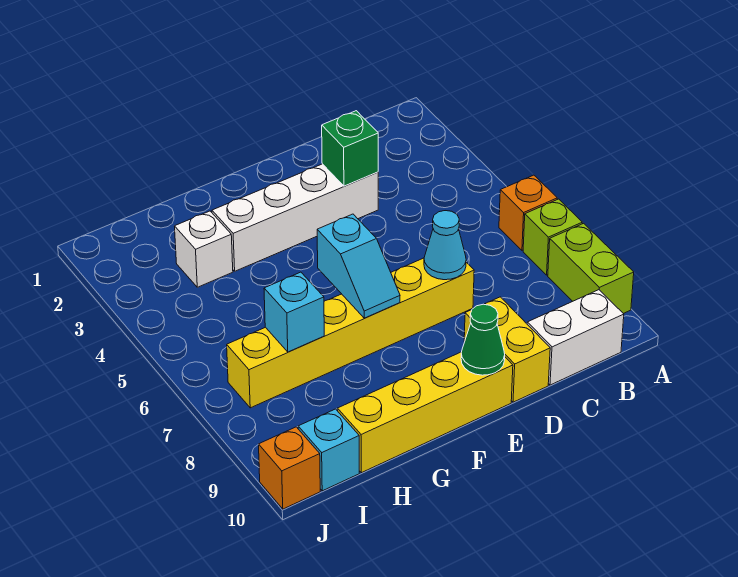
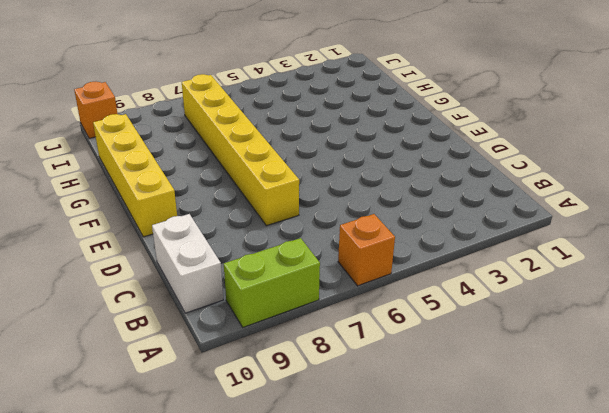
none -> lime 1x1 brick [523,199,582,275]
none -> white 1x4 brick [212,164,378,271]
none -> yellow 1x2 brick [464,297,550,402]

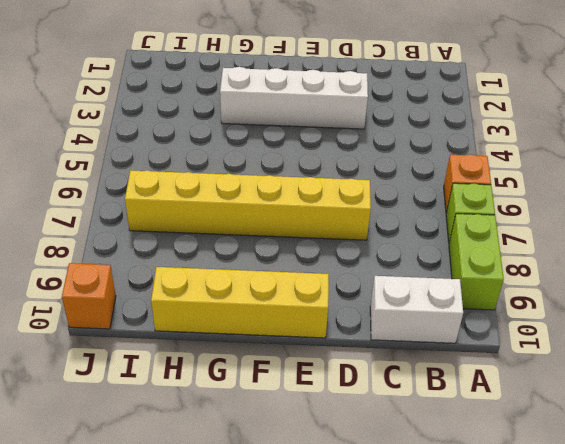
none -> yellow 1x2 brick [464,297,550,402]
none -> white 1x1 brick [175,211,233,287]
none -> cyan 1x1 brick [298,409,359,491]

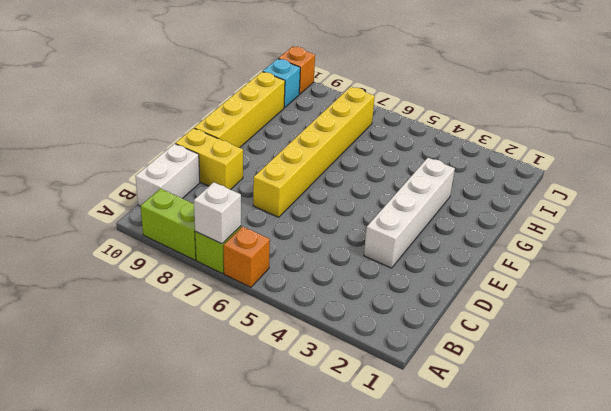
white 1x1 brick [194,182,241,244] -> white 1x1 brick moved to [175,211,233,287]
none -> green 1x1 brick [322,111,378,186]
none -> cyan 1x1 cone [424,211,466,280]
none -> green 1x1 cone [461,304,505,375]

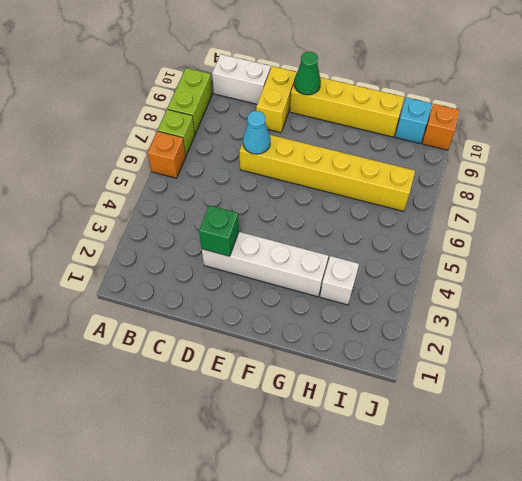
none -> cyan 1x2 slope [317,214,400,318]
none -> cyan 1x1 brick [264,272,324,352]

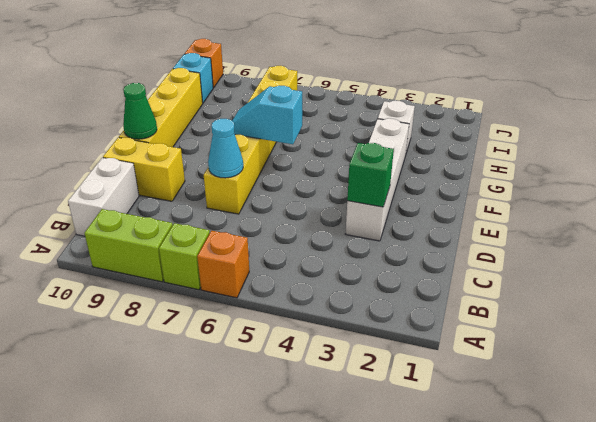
none -> cyan 1x1 brick [264,272,324,352]

